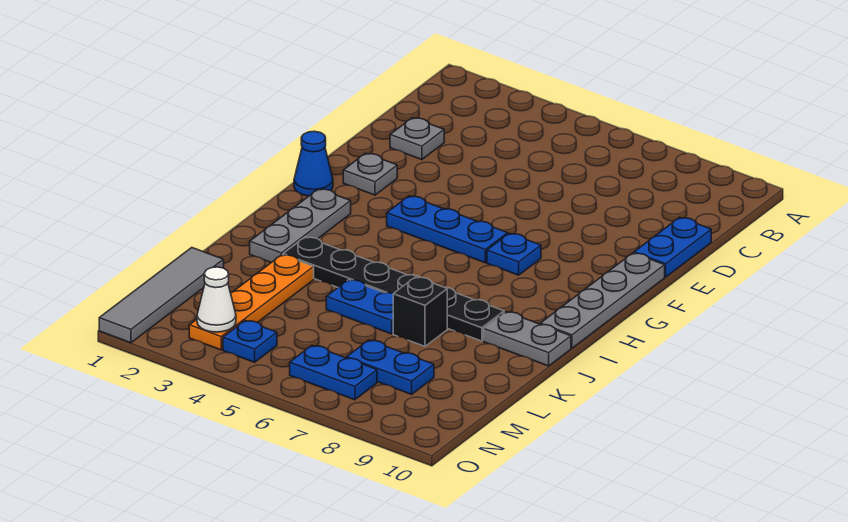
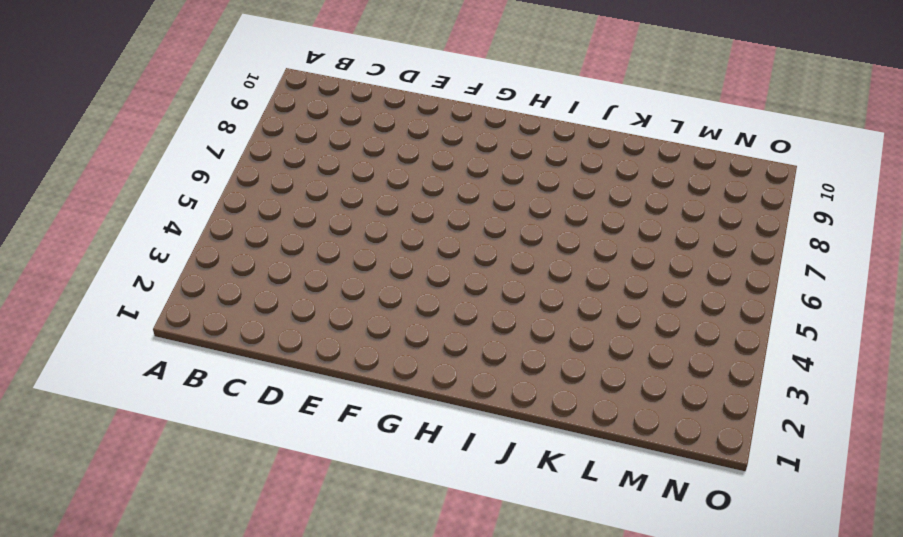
none -> grey 1x1 plate [390,118,444,160]
none -> blue 1x2 plate [634,217,711,277]
none -> grey 1x1 plate [343,153,397,195]

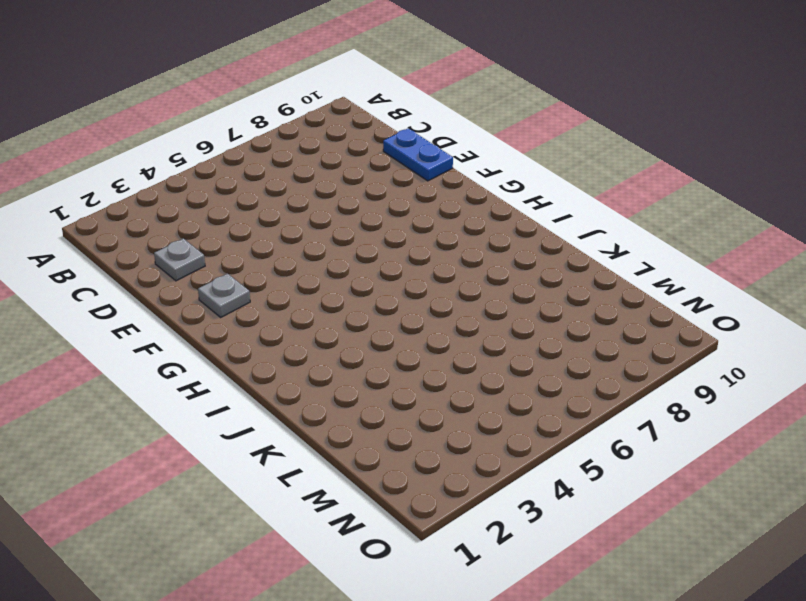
none -> grey 1x4 plate [540,253,665,348]
none -> blue 1x1 cone [294,131,333,196]
none -> blue 1x3 plate [387,196,508,263]

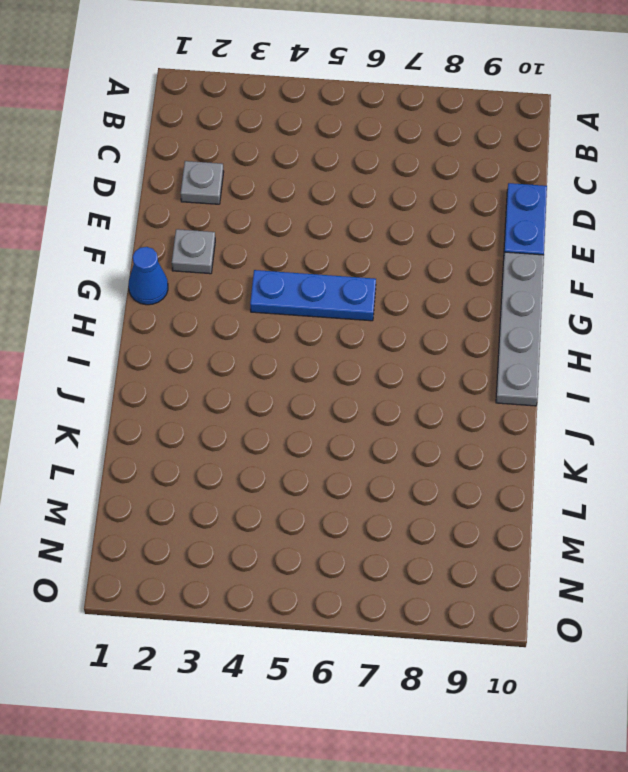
none -> blue 1x1 plate [487,233,541,275]
none -> grey 1x3 plate [250,189,351,262]
none -> black 1x6 plate [283,237,504,341]

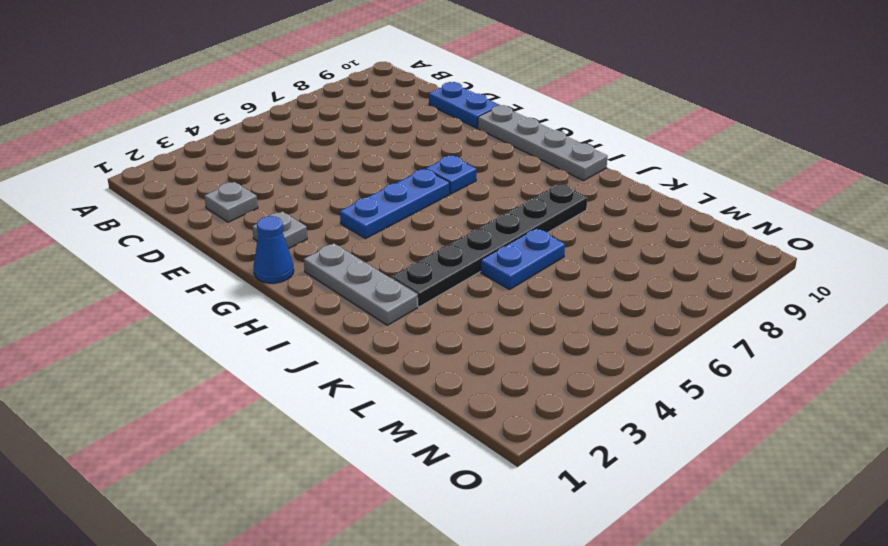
none -> grey 1x2 plate [484,312,571,366]
none -> orange 1x4 plate [189,255,314,350]
none -> black 1x1 brick [393,277,447,346]

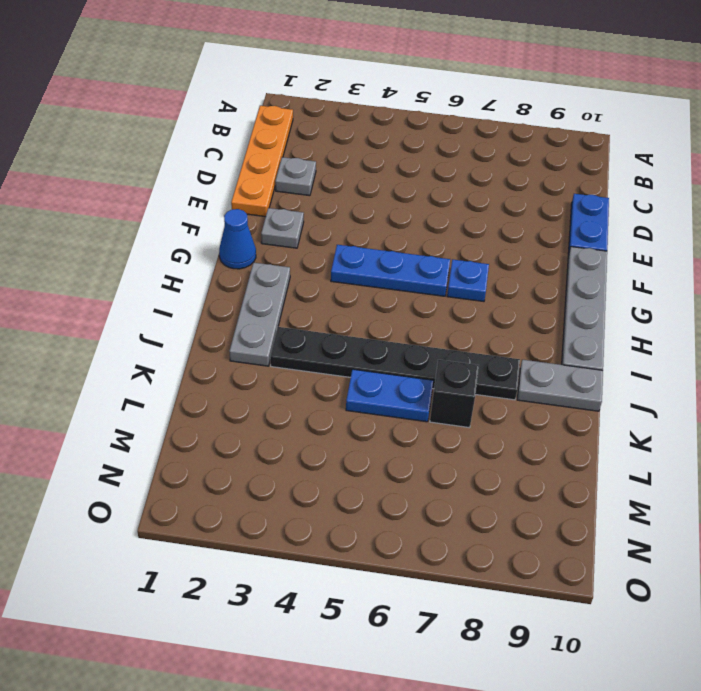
orange 1x4 plate [231,106,293,217] -> orange 1x4 plate moved to [189,255,314,350]
none -> grey 1x4 tile [99,248,224,343]
none -> blue 1x2 plate [346,340,434,394]
none -> blue 1x1 plate [223,320,277,362]

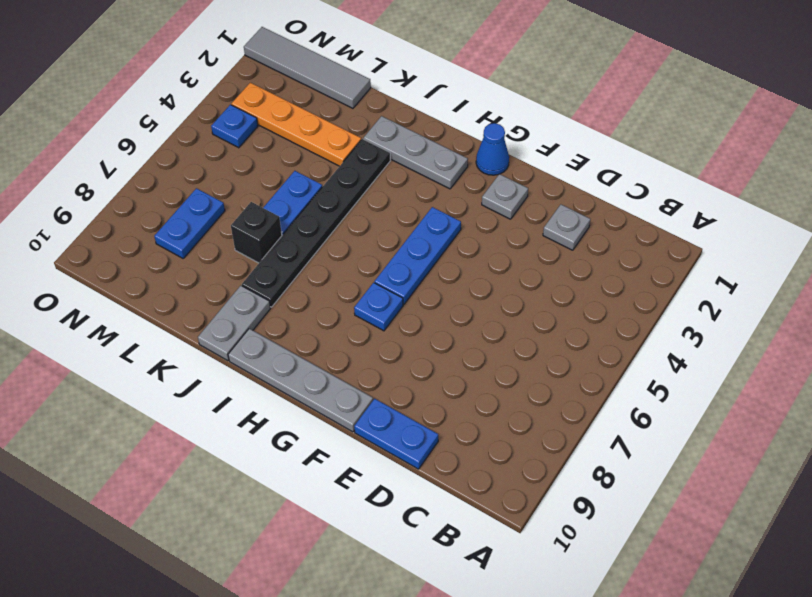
none -> blue 1x2 plate [290,345,377,400]
none -> white 1x1 cone [197,267,236,332]

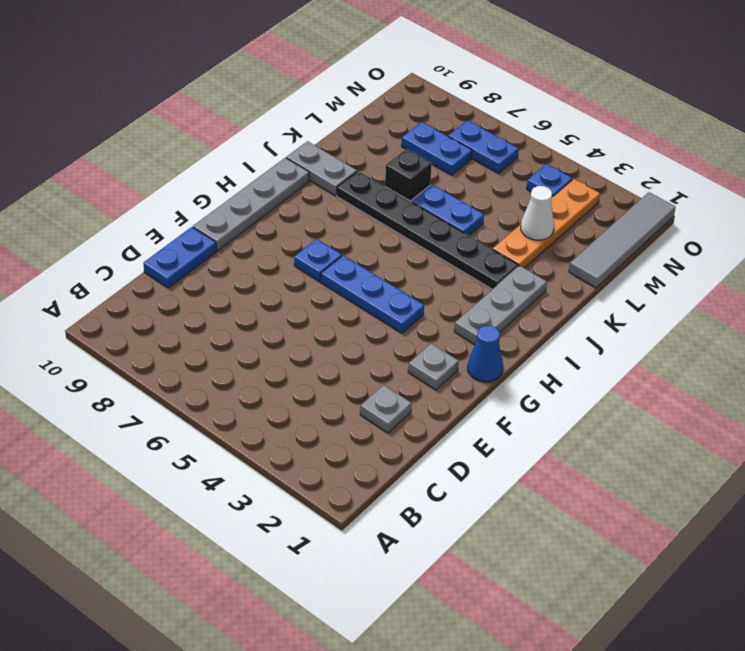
white 1x1 cone [521,186,554,240] -> white 1x1 cone moved to [197,267,236,332]

